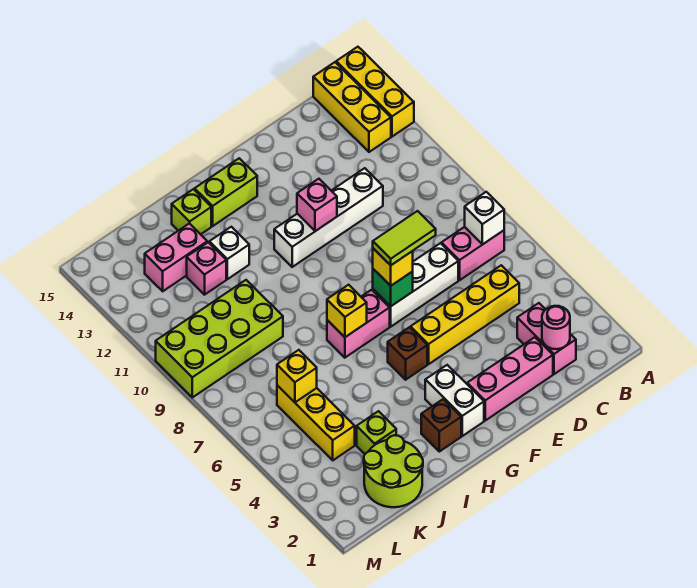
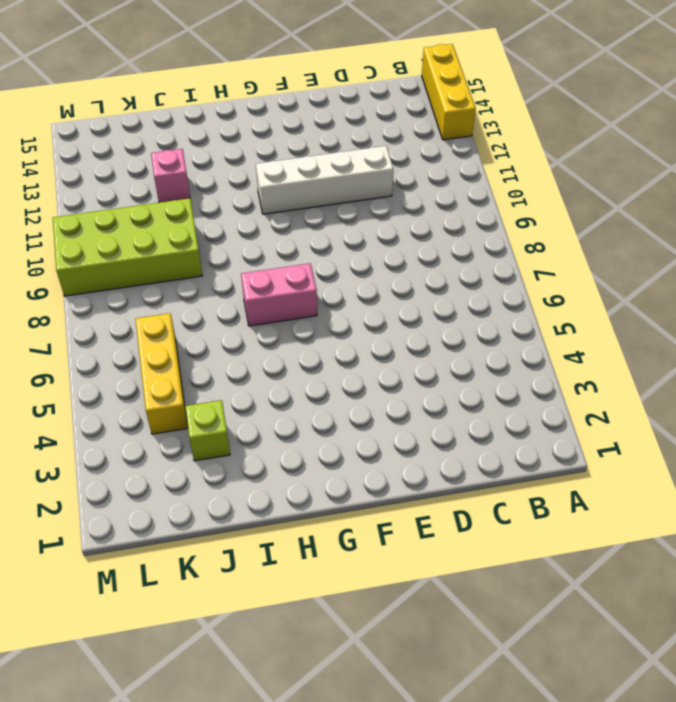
none -> pink 1x2 brick [442,227,504,280]
none -> yellow 1x3 brick [313,62,391,152]
none -> pink 1x2 brick [517,303,576,374]

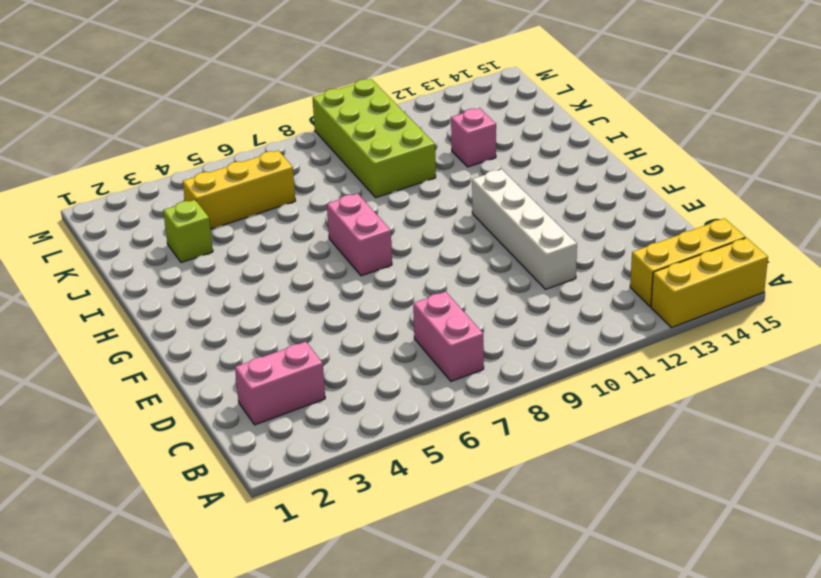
none -> yellow 1x4 brick [411,265,519,364]
none -> pink 1x3 brick [467,337,553,420]
none -> white 1x3 brick [373,243,458,327]

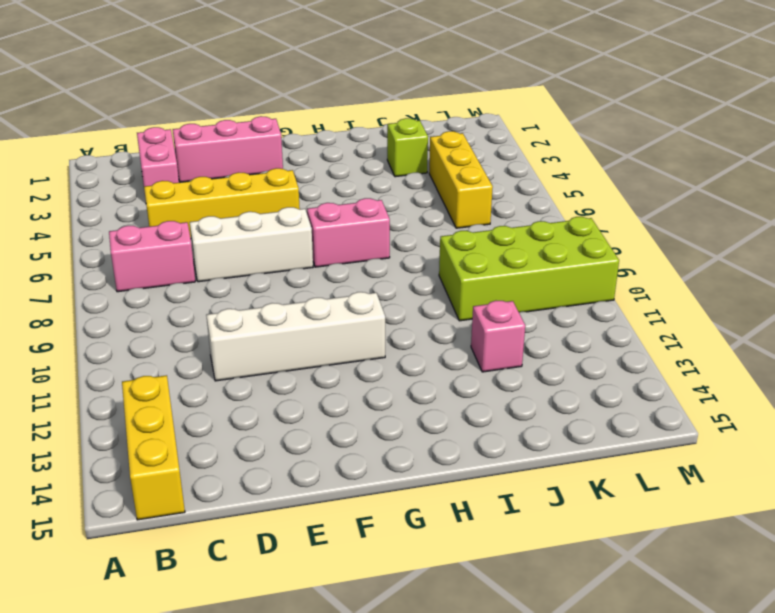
none -> yellow 1x3 brick [336,47,414,137]
none -> white 1x2 brick [425,365,484,436]
none -> brown 1x1 brick [388,327,427,380]

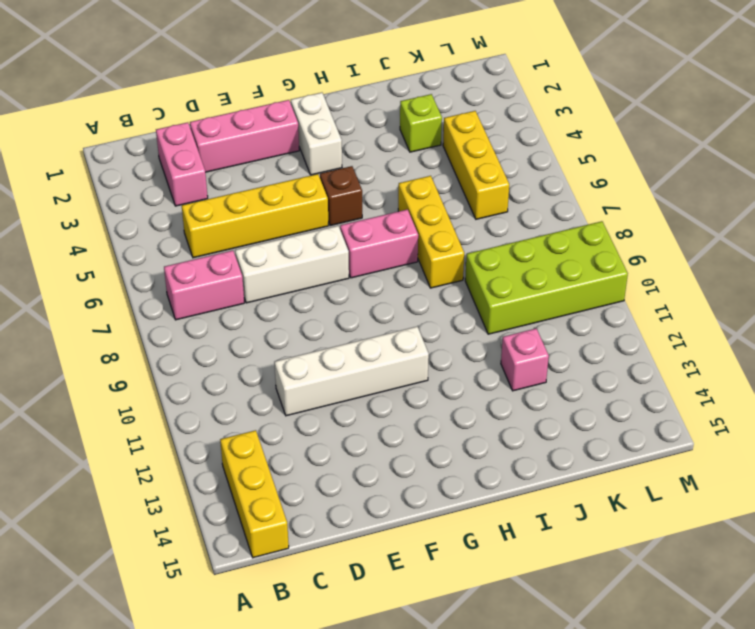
yellow 1x3 brick [398,176,464,288] -> yellow 1x3 brick moved to [336,47,414,137]
none -> lime 1x2 brick [195,158,257,226]
none -> brown 1x1 brick [421,399,461,452]
none -> white 1x1 brick [209,227,249,279]

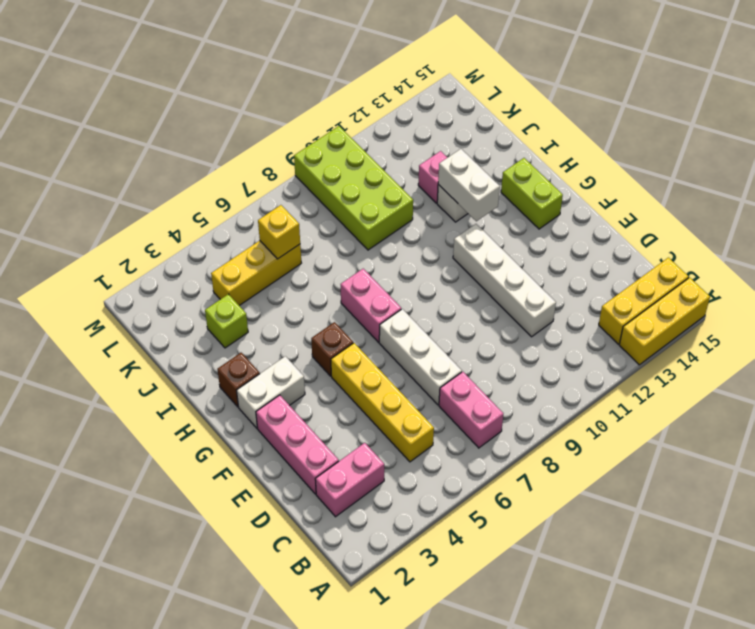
white 1x2 brick [438,149,500,221] -> none
none -> lime 1x1 brick [172,189,211,234]
none -> lime 2x2 round brick [364,435,423,507]
none -> pink 1x2 brick [145,223,207,291]

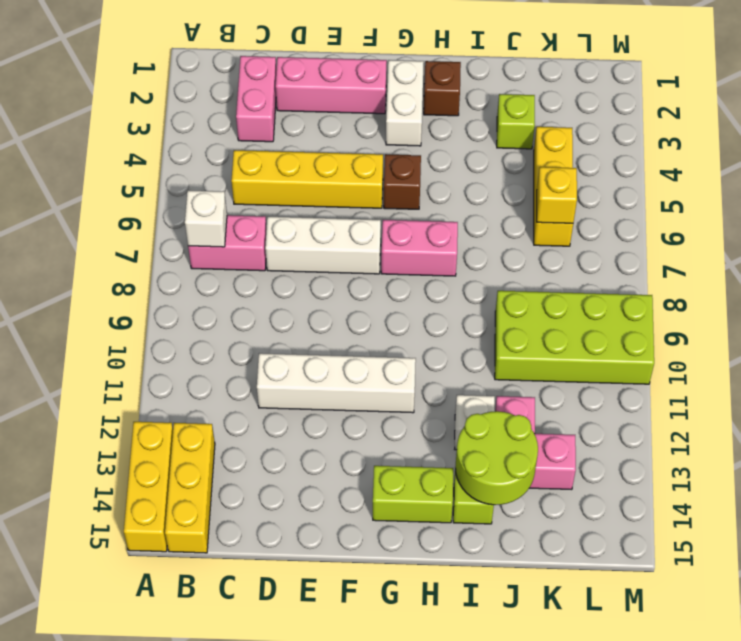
lime 2x2 round brick [455,411,538,505] -> lime 2x2 round brick moved to [364,435,423,507]
none -> pink 1x1 round brick [542,306,570,349]
none -> green 1x1 brick [373,269,413,306]
none -> pink 1x1 brick [297,179,337,231]

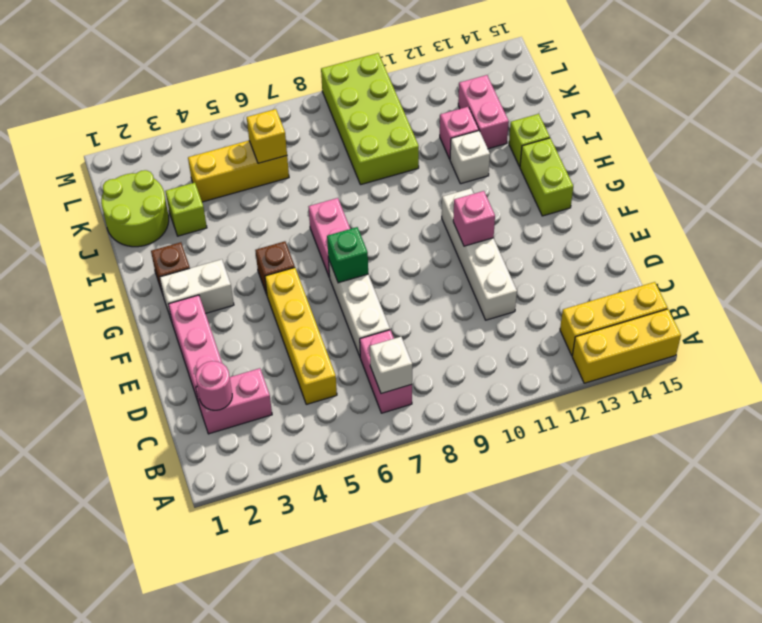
none -> yellow 1x1 brick [327,285,367,337]
none -> yellow 1x1 brick [373,248,413,286]
none -> lime 1x2 tile [373,211,436,265]

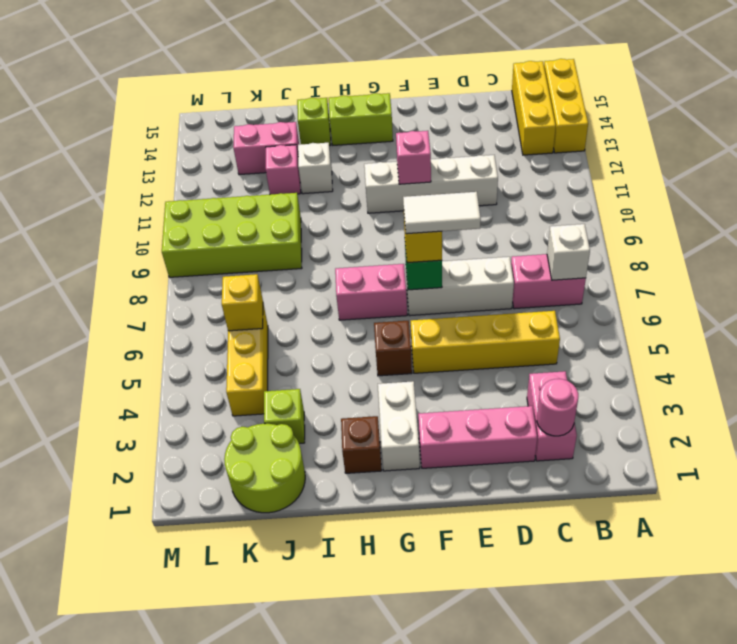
white 1x2 tile [403,192,481,234] -> lime 1x2 tile [373,211,436,265]
none -> yellow 1x1 brick [327,285,367,337]

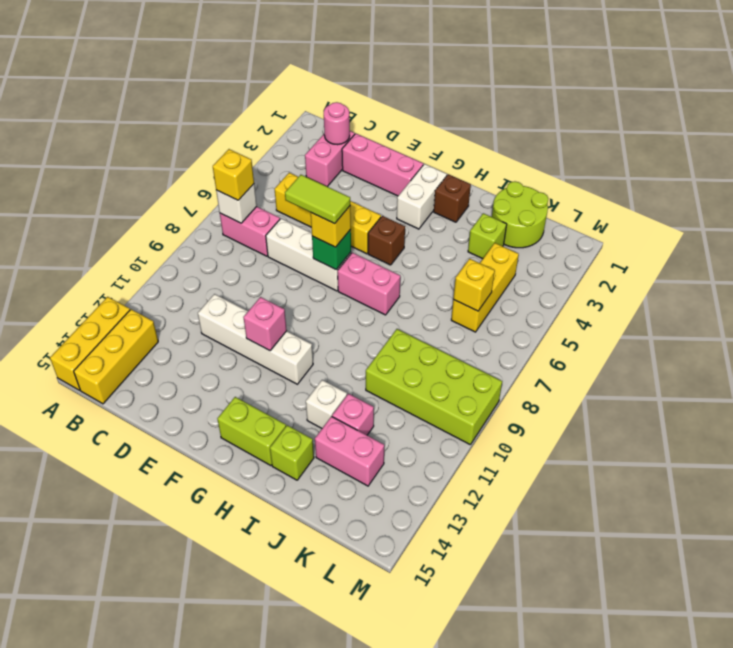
yellow 1x1 brick [213,149,254,200] -> yellow 1x1 brick moved to [327,285,367,337]

